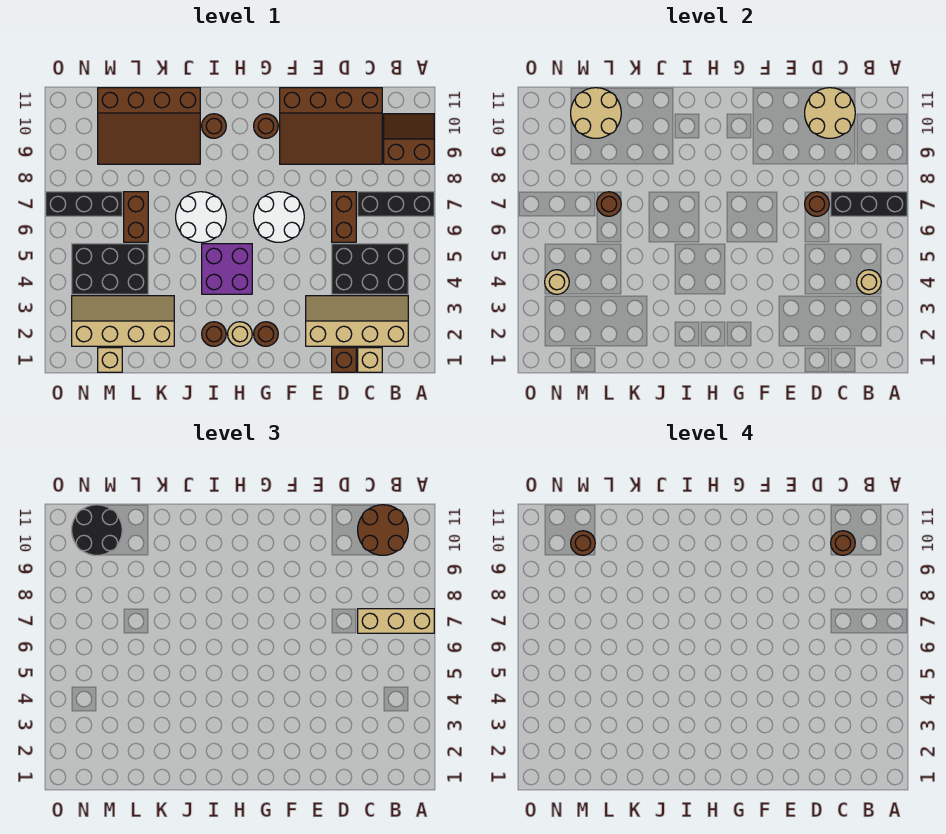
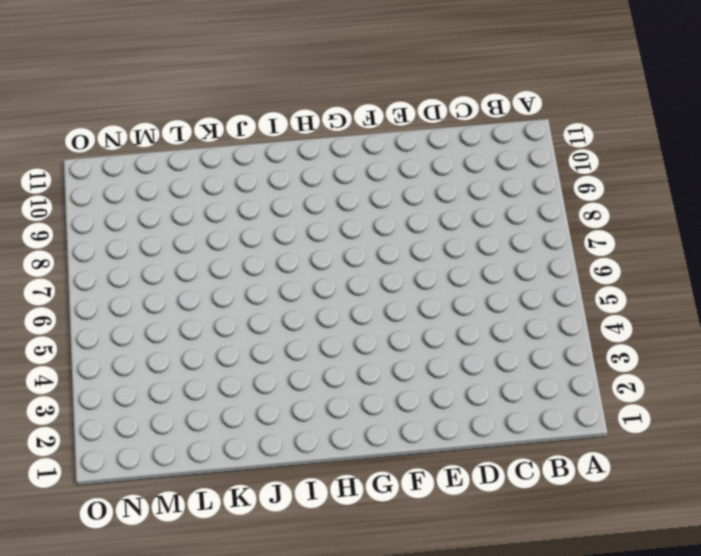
none -> black 1x3 brick [358,192,434,216]
none -> brown 2x2 slope [384,114,434,164]
none -> tan 2x4 slope [306,296,408,346]
none -> black 2x3 brick [332,244,408,294]

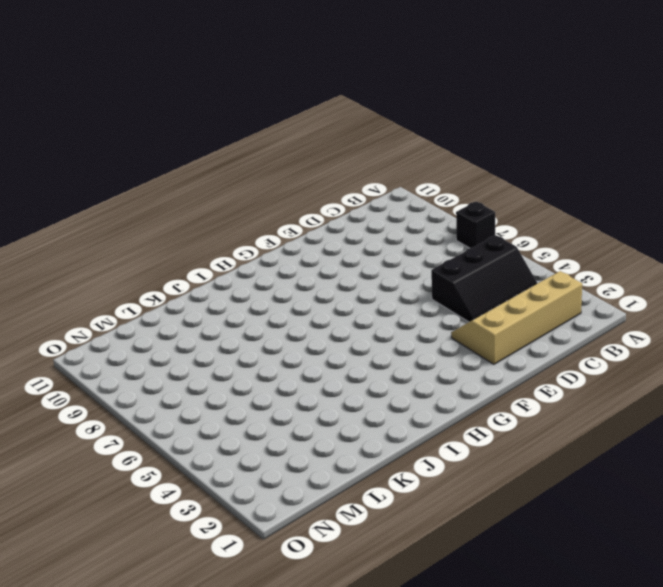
black 1x1 brick [456,202,495,248] -> black 1x3 brick [358,192,434,216]
black 2x3 slope [431,235,537,322] -> black 2x3 brick [332,244,408,294]
none -> brown 2x2 slope [384,114,434,164]
none -> tan 1x1 brick [358,348,382,372]
none -> brown 3x4 slope [280,88,382,164]
none -> brown 1x1 brick [332,348,356,372]

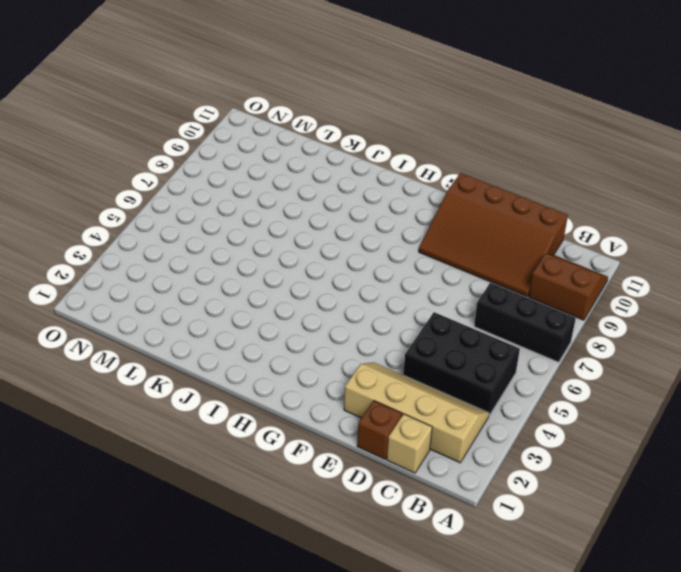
none -> brown 1x2 brick [332,192,356,242]
none -> white 2x2 round brick [254,192,304,242]
none -> brown 1x1 round brick [254,322,278,346]
none -> brown 1x1 round brick [254,114,278,138]

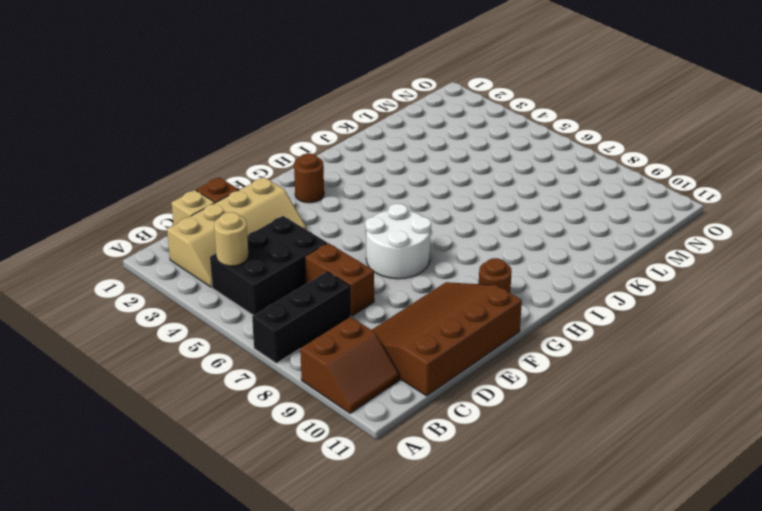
none -> tan 1x1 round brick [228,322,252,346]
none -> purple 2x2 brick [202,244,252,294]
none -> brown 1x1 round brick [202,322,226,346]
none -> white 2x2 round brick [176,192,226,242]

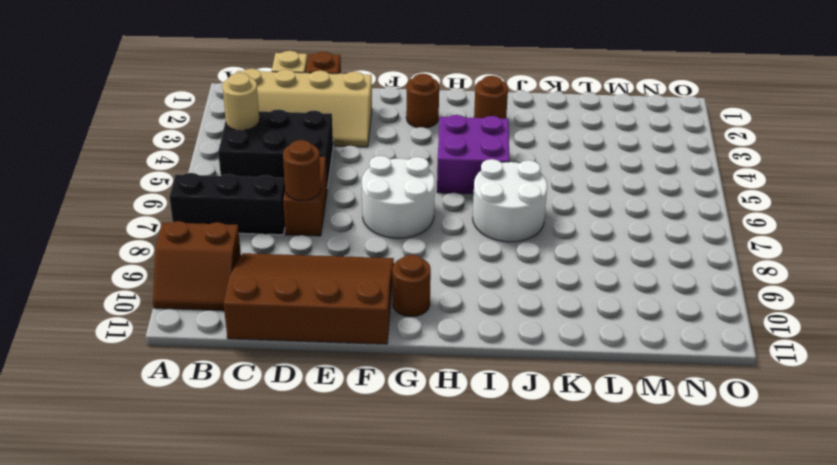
none -> tan 1x1 round brick [228,322,252,346]
none -> brown 1x1 round brick [202,114,226,138]
none -> brown 3x4 slope [98,88,200,164]
none -> tan 2x4 slope [72,296,174,346]

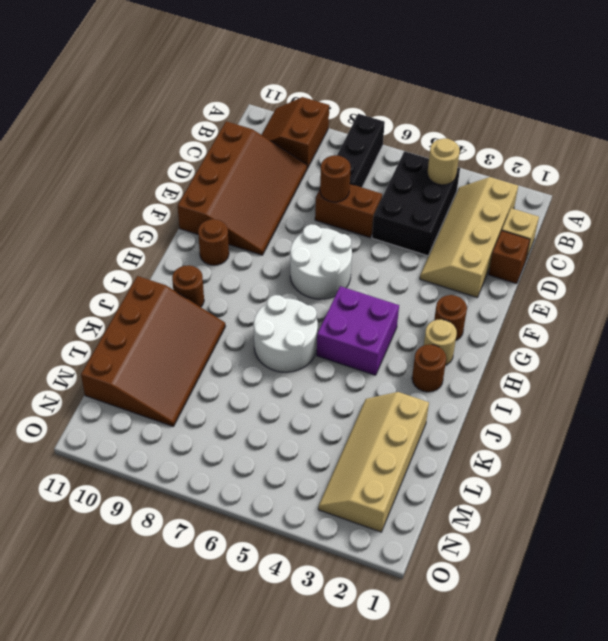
none -> black 2x3 brick [72,244,148,294]
none -> brown 1x2 brick [124,192,148,242]
none -> tan 1x1 brick [98,348,122,372]
none -> black 1x3 brick [46,192,122,216]

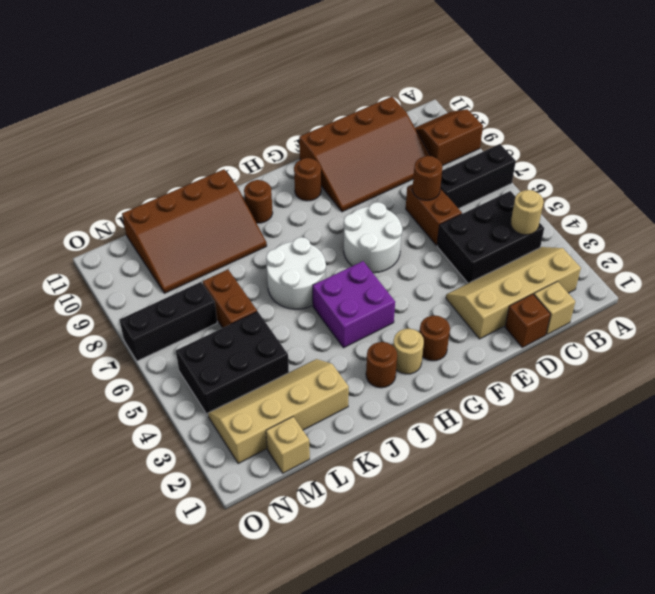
none -> black 1x3 brick [831,192,907,216]
none -> tan 2x2 round brick [805,88,855,138]
none -> brown 1x1 round brick [597,192,621,216]
none -> tan 2x2 round brick [571,88,621,138]

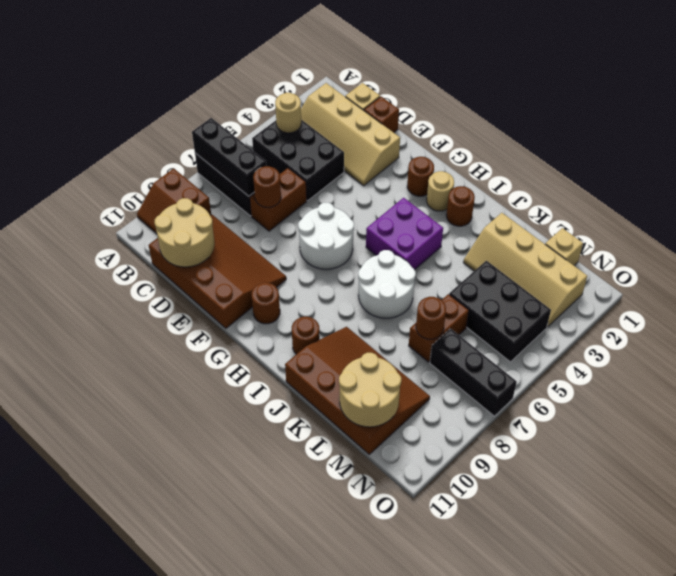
none -> tan 1x1 round brick [545,270,569,294]
none -> tan 1x3 brick [358,609,434,633]
none -> brown 2x2 round brick [358,505,408,555]
none -> black 2x2 round brick [72,505,122,555]

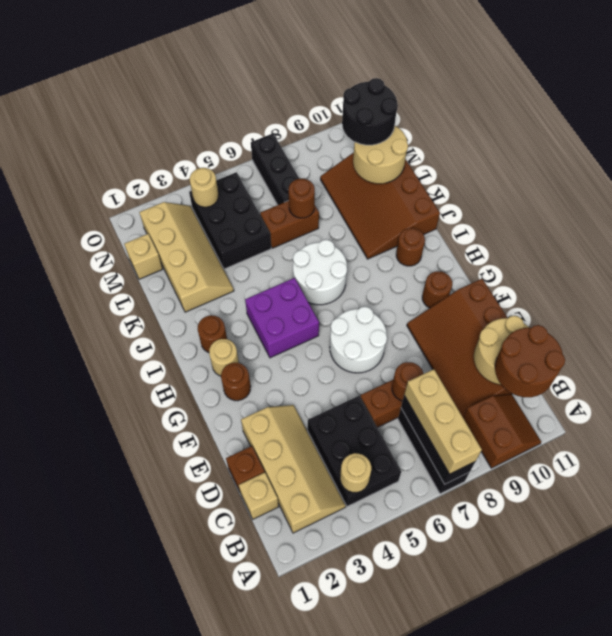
none -> brown 1x1 round brick [831,531,855,555]
none -> brown 1x1 round brick [571,531,595,555]

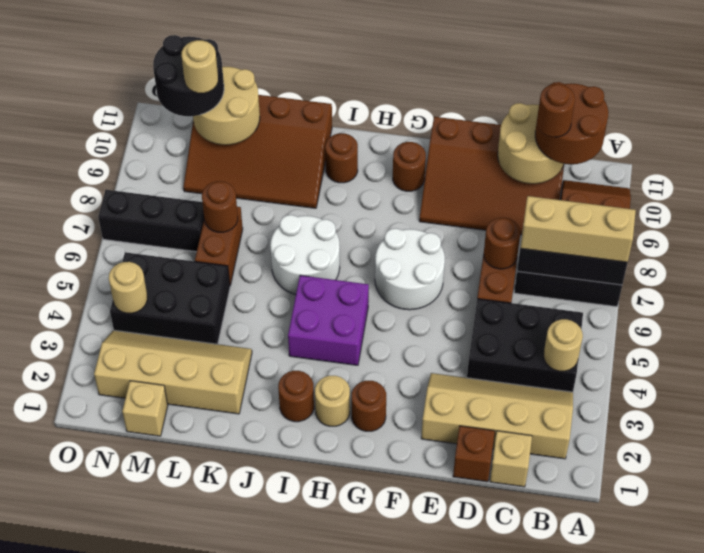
tan 1x1 round brick [182,40,218,93] -> brown 1x1 round brick [571,531,595,555]

